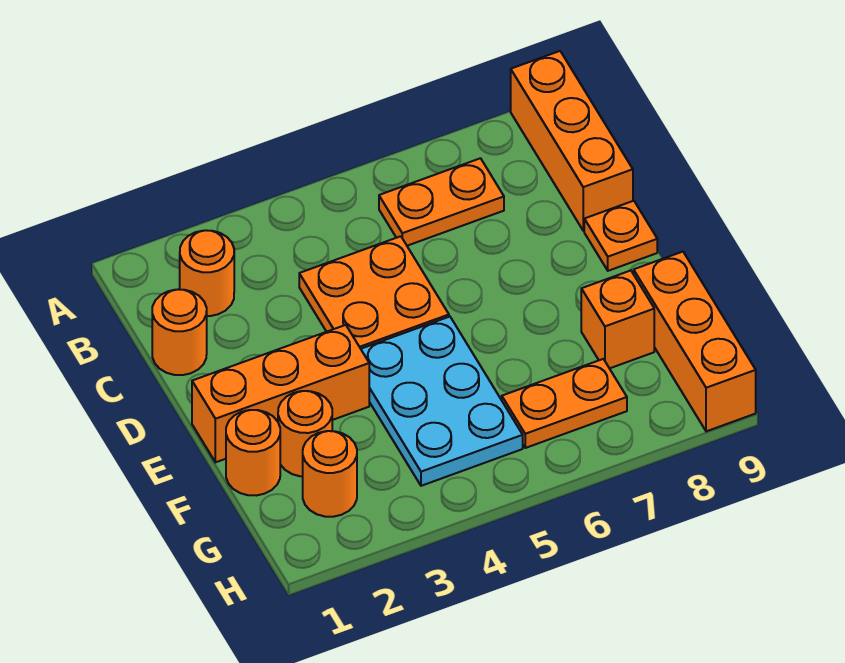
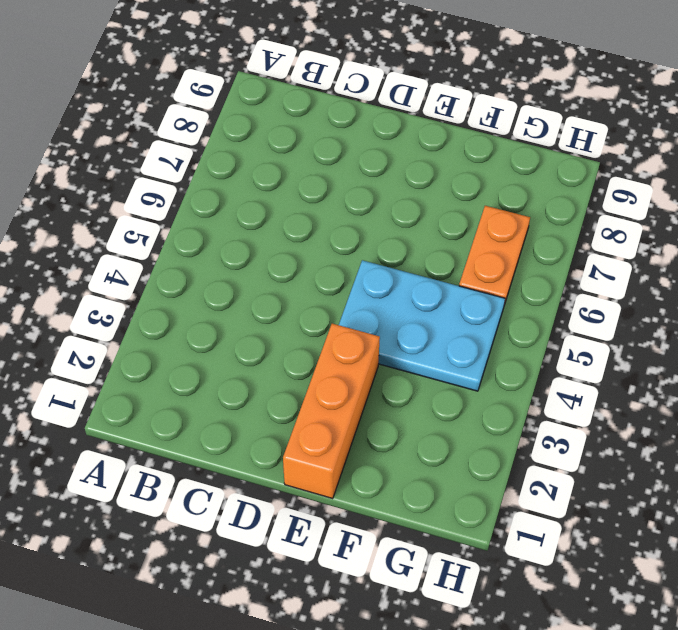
none -> orange 1x3 brick [511,51,633,231]
none -> orange 1x1 round brick [180,230,234,316]
none -> orange 1x2 plate [379,158,504,246]

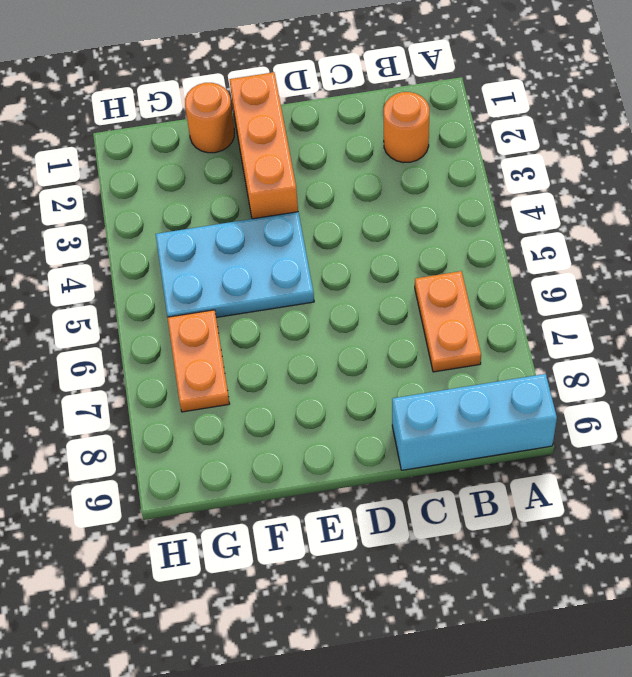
cyan 1x3 brick [392,374,557,470] -> orange 1x3 brick [511,51,633,231]
none -> orange 1x1 round brick [152,289,207,375]
none -> orange 2x2 plate [299,236,449,349]
none -> orange 1x1 plate [584,201,657,271]

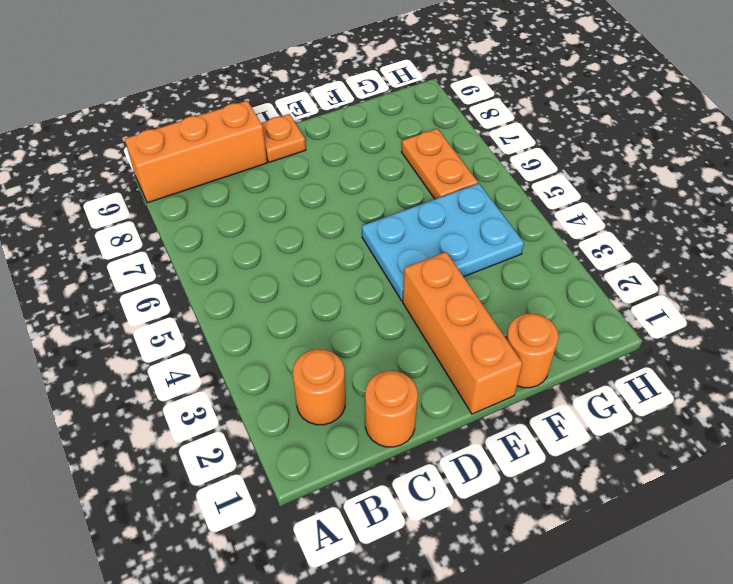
none -> orange 1x2 plate [379,158,504,246]
none -> orange 2x2 plate [299,236,449,349]
none -> orange 1x1 round brick [278,391,332,476]

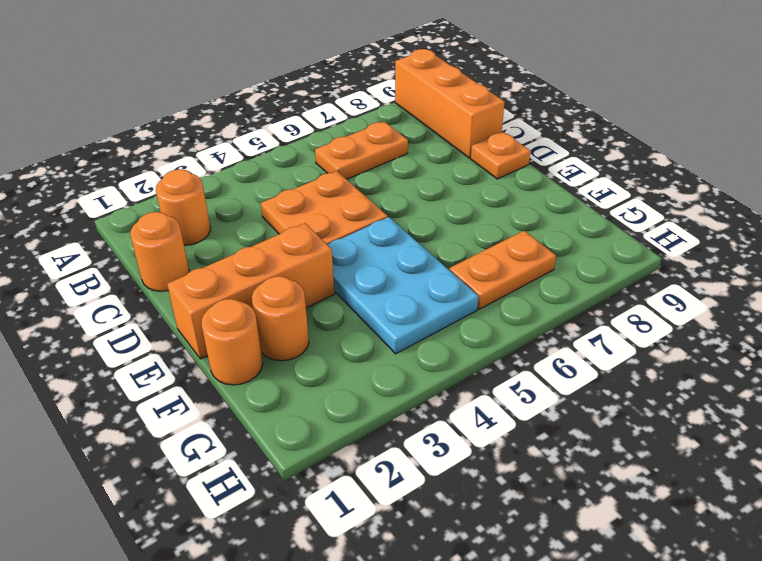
none -> orange 1x1 brick [581,271,654,368]
none -> orange 1x3 brick [634,252,756,431]
none -> orange 1x1 round brick [303,431,357,517]

